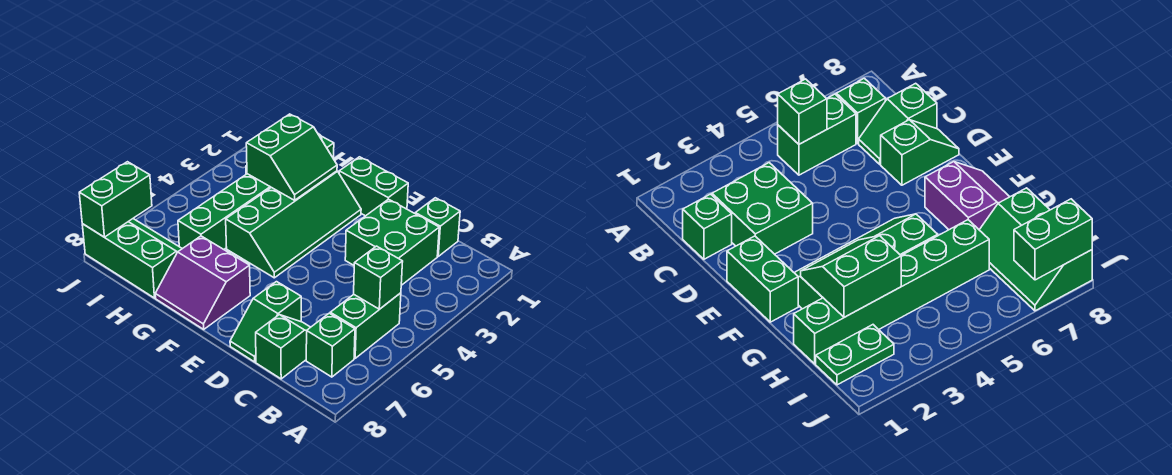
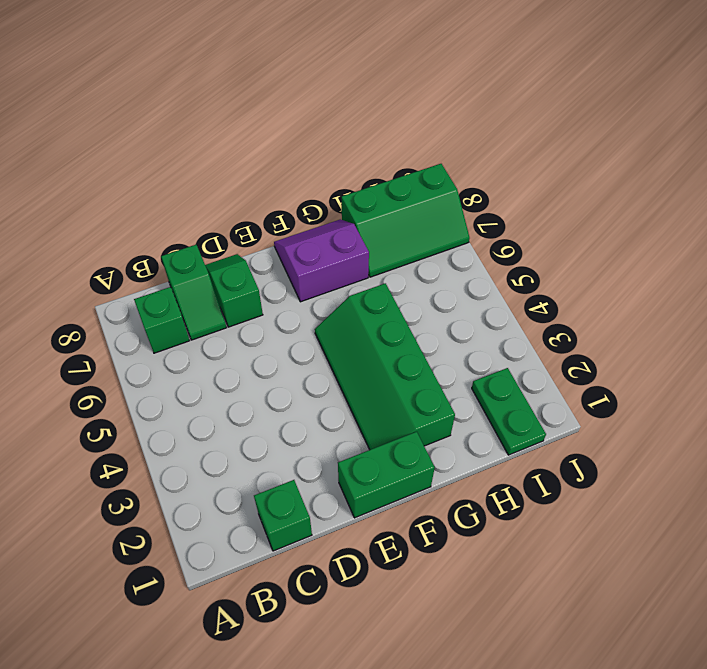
none -> green 1x2 brick [330,293,401,358]
none -> green 2x2 brick [345,199,439,285]
none -> green 1x6 brick [178,134,334,249]

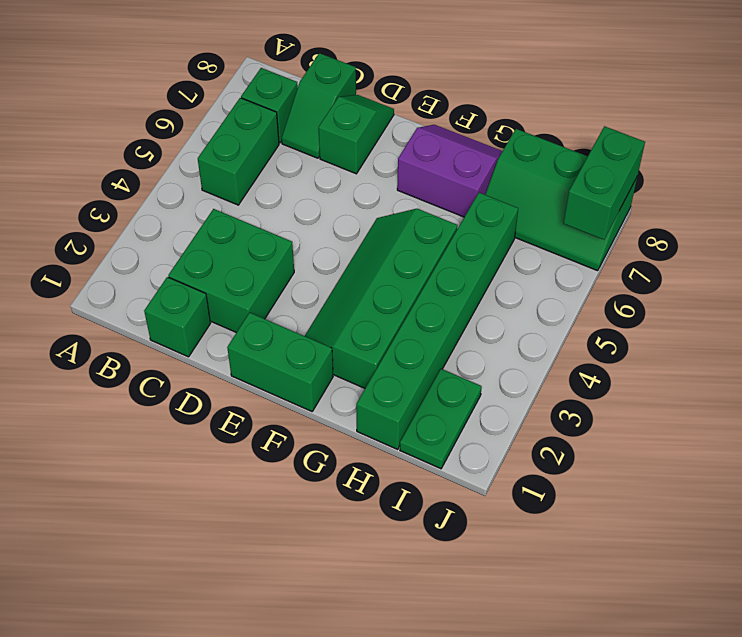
none -> green 1x1 brick [354,246,403,309]
none -> green 2x2 slope [246,114,337,200]

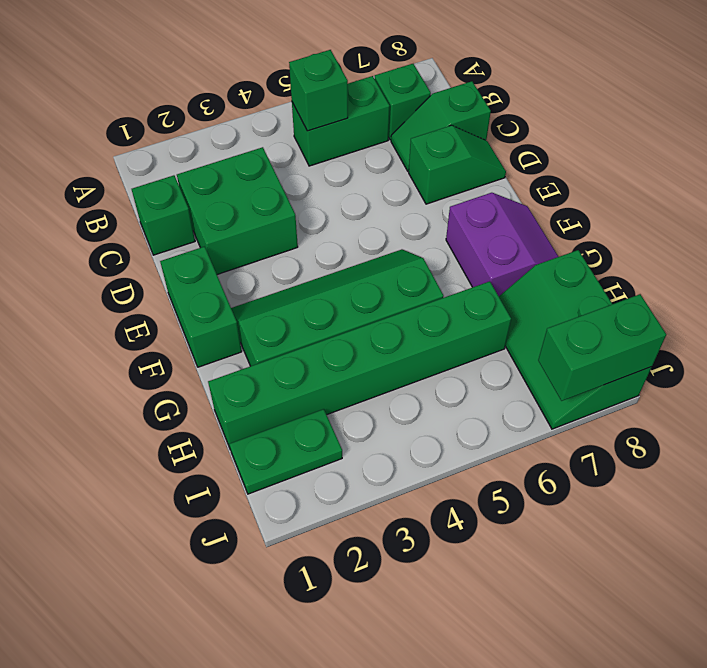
none -> green 2x2 slope [246,114,337,200]

